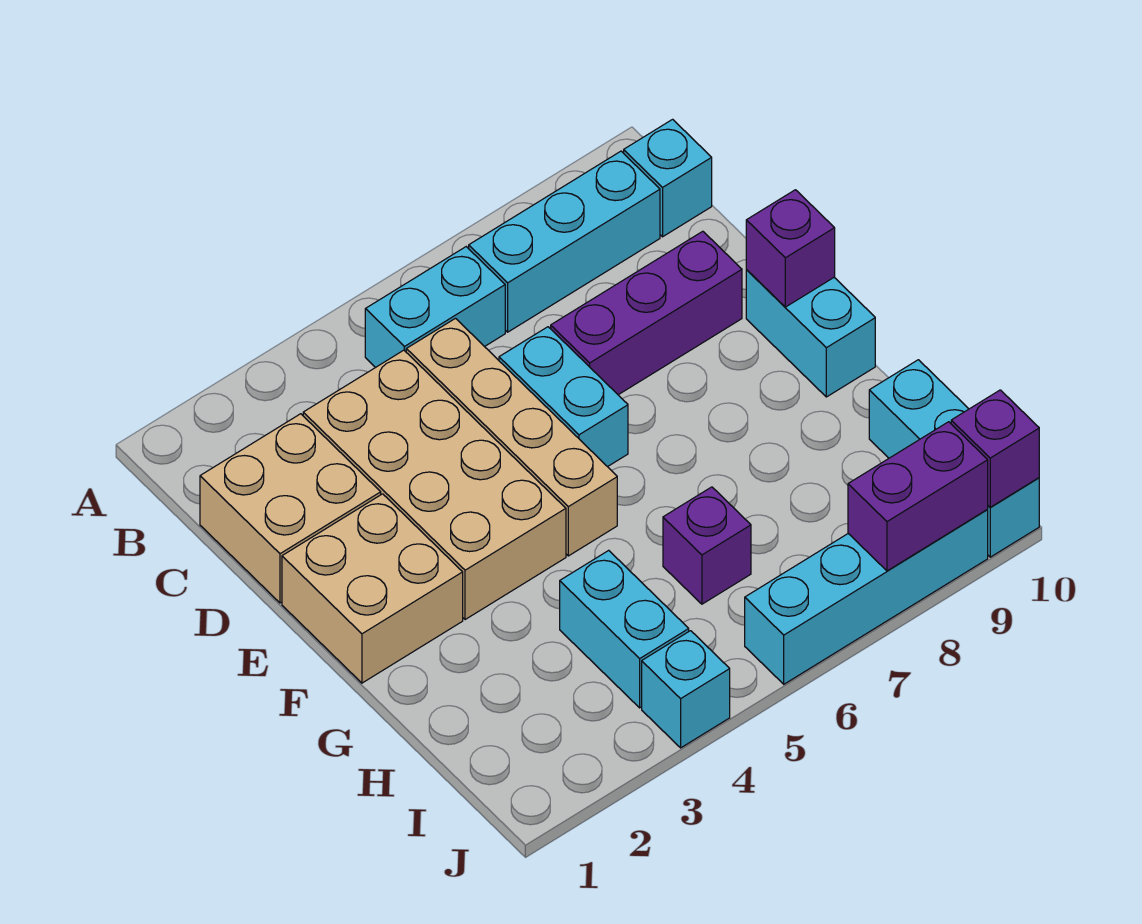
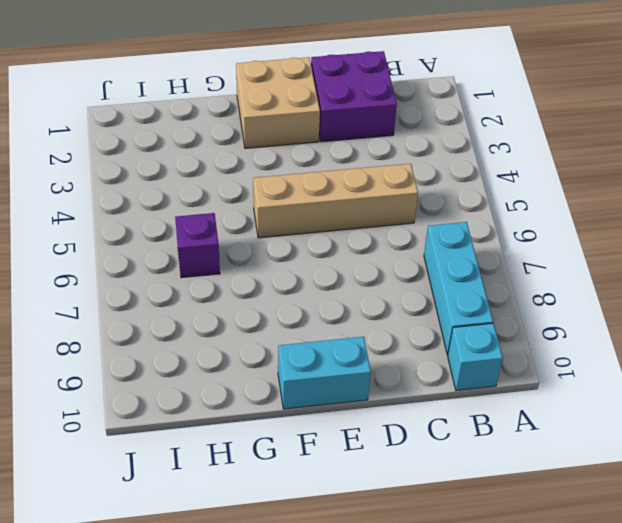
purple 2x2 brick [311,51,397,142] -> tan 2x2 brick [200,414,381,603]
none -> cyan 1x2 brick [365,247,505,368]
none -> tan 2x4 brick [303,350,566,620]
none -> cyan 1x2 brick [499,327,628,467]

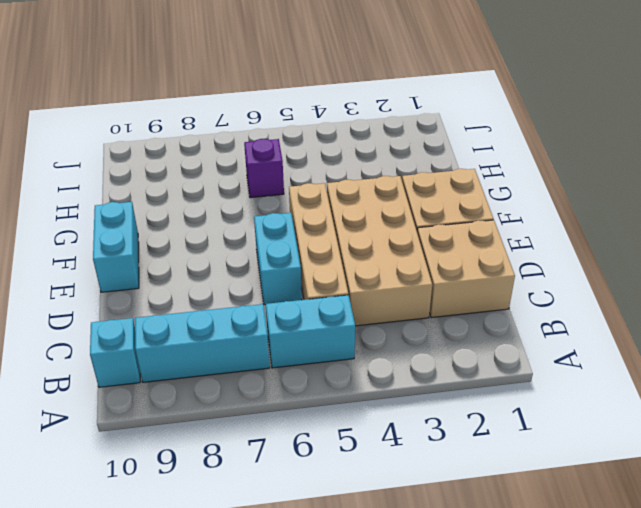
none -> purple 1x3 brick [551,231,742,395]
none -> cyan 1x2 brick [560,550,689,708]
none -> cyan 1x3 brick [869,360,1039,557]

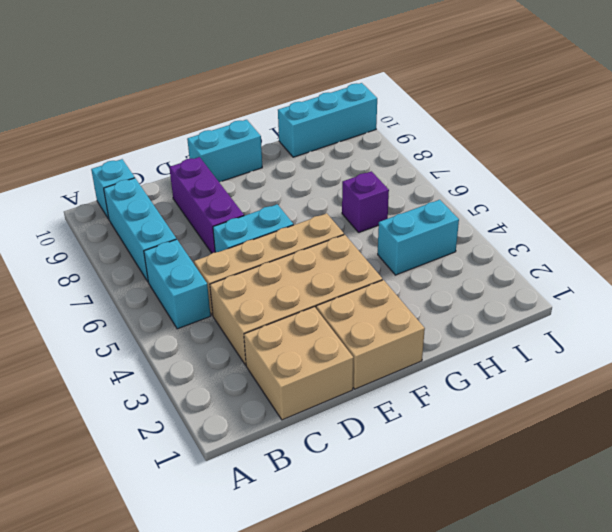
none -> cyan 1x1 brick [642,631,730,748]
none -> cyan 1x4 brick [745,509,988,684]
none -> purple 1x1 brick [746,190,835,307]

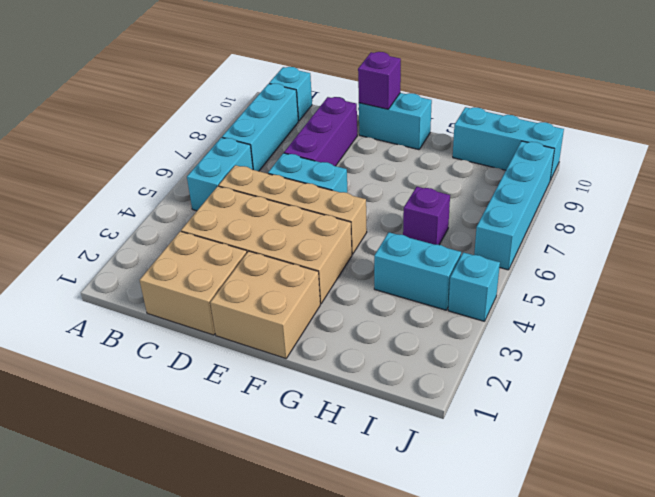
none -> purple 1x2 brick [848,422,988,571]
none -> purple 1x1 brick [951,390,1039,507]

